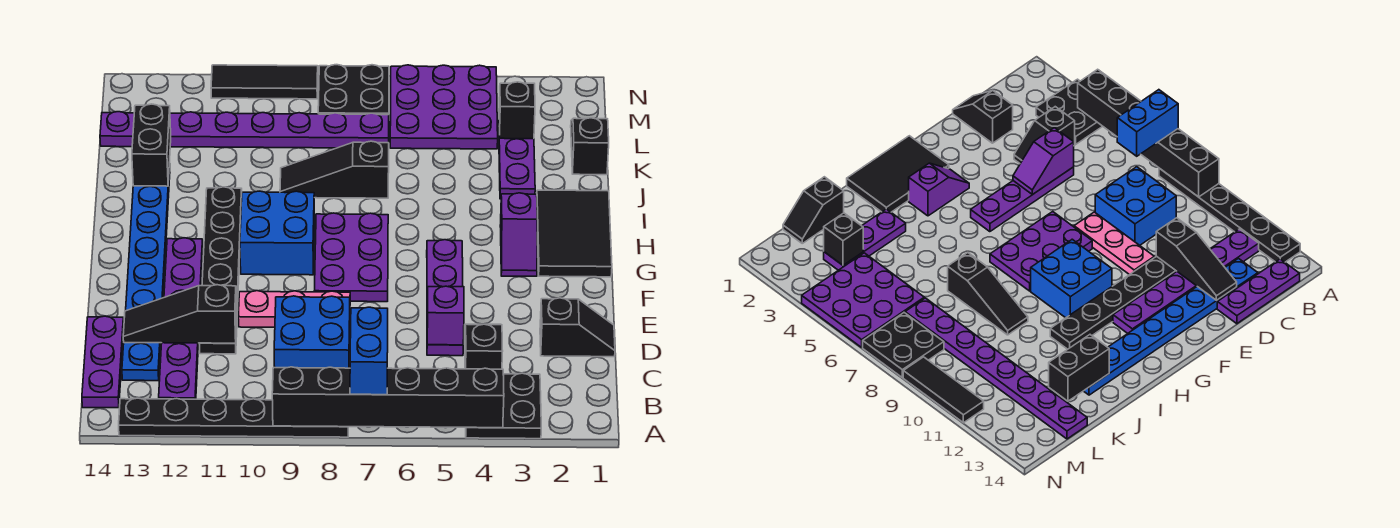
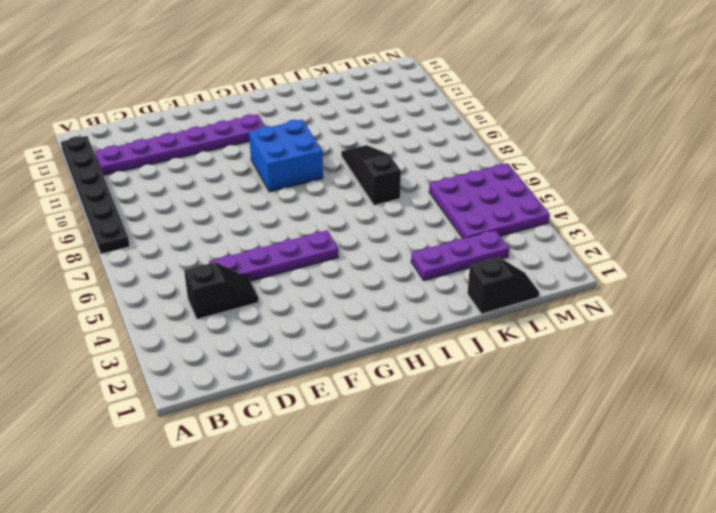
none -> black 2x2 plate [466,373,541,439]
none -> purple 1x3 plate [82,316,124,408]
none -> blue 2x2 brick [274,296,350,368]

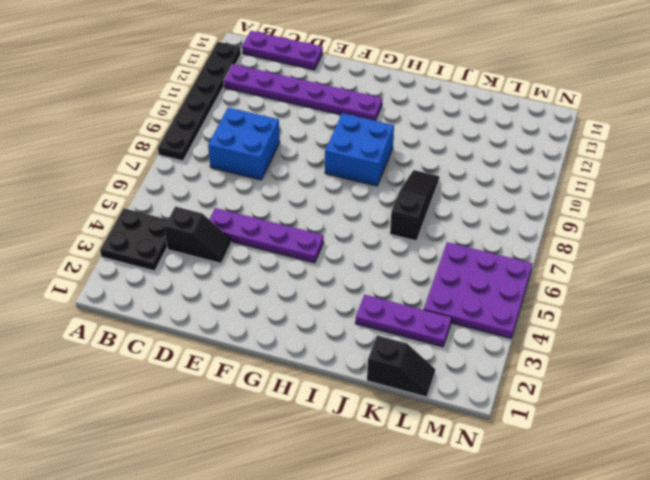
none -> blue 1x8 plate [122,164,170,381]
none -> black 1x2 slope [540,298,615,357]
none -> black 1x6 plate [199,187,242,354]

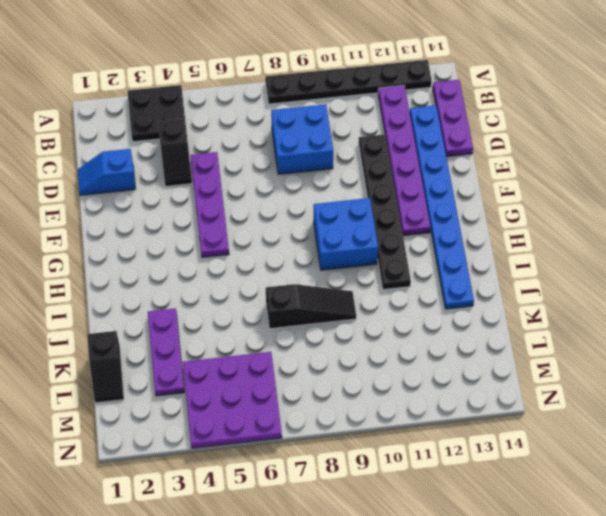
blue 1x2 slope [78,149,135,195] -> black 1x2 slope [540,298,615,357]
none -> pink 1x3 plate [238,291,350,327]
none -> purple 2x3 plate [314,213,388,302]
none -> black 2x3 tile [537,190,612,277]

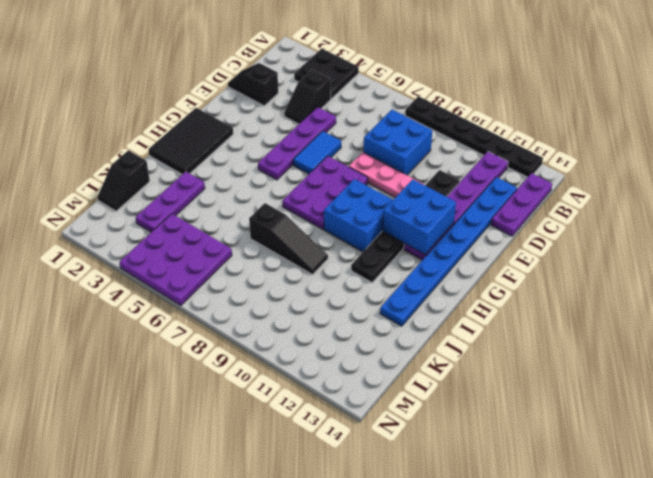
blue 1x2 tile [293,131,341,174] -> none
blue 2x2 brick [382,179,456,255] -> none
none -> purple 1x2 slope [500,193,537,276]
none -> purple 1x8 plate [100,112,389,148]
none -> black 2x2 plate [318,65,389,115]

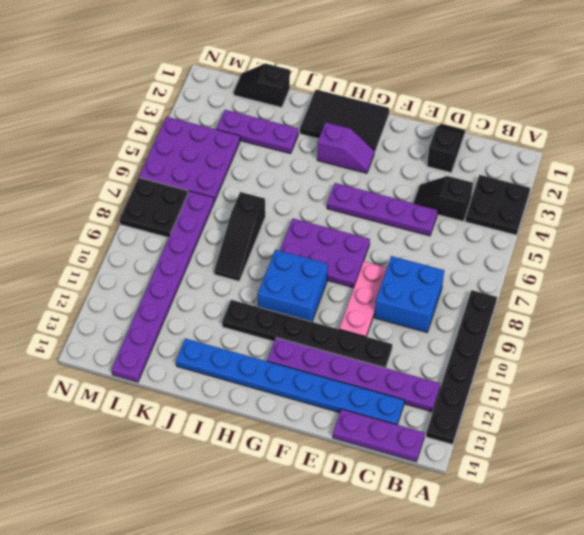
none -> black 1x3 tile [211,65,318,99]
none -> black 1x6 brick [272,367,504,428]
none -> purple 1x2 slope [427,286,464,345]

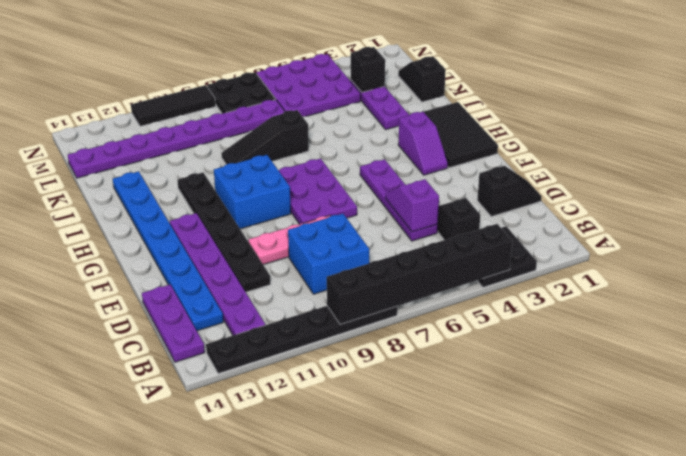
none -> black 1x3 slope [123,285,237,343]
none -> black 1x2 brick [132,104,171,186]
none -> blue 1x2 brick [350,307,388,395]

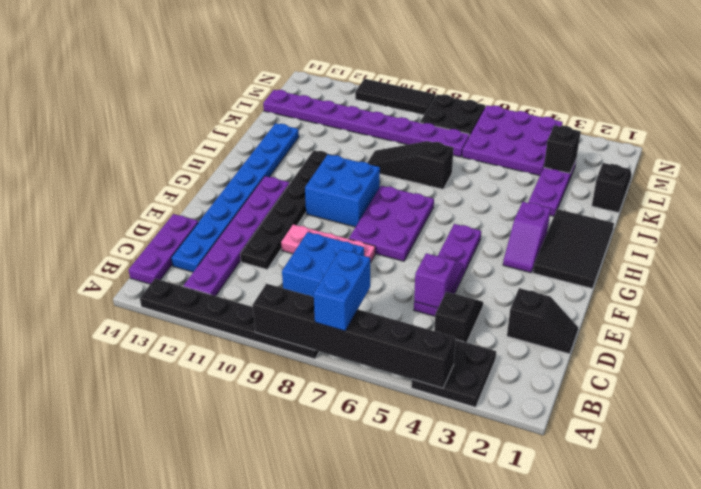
none -> black 1x3 slope [123,285,237,343]
none -> black 1x2 brick [132,104,171,186]

